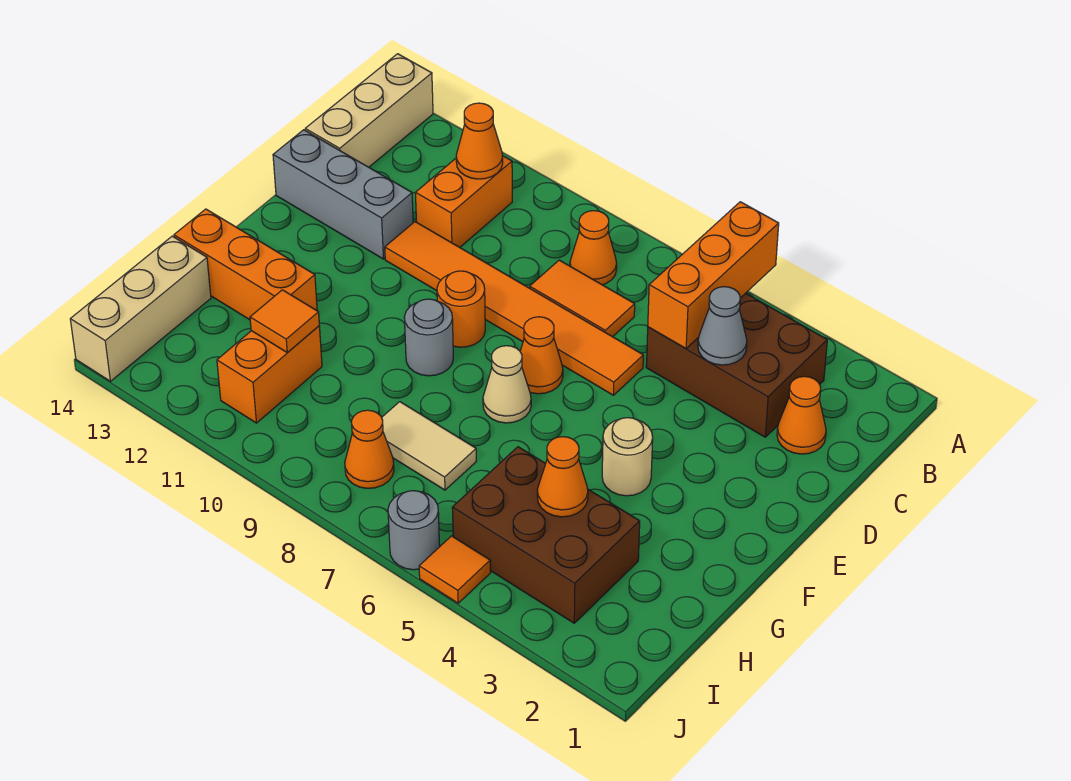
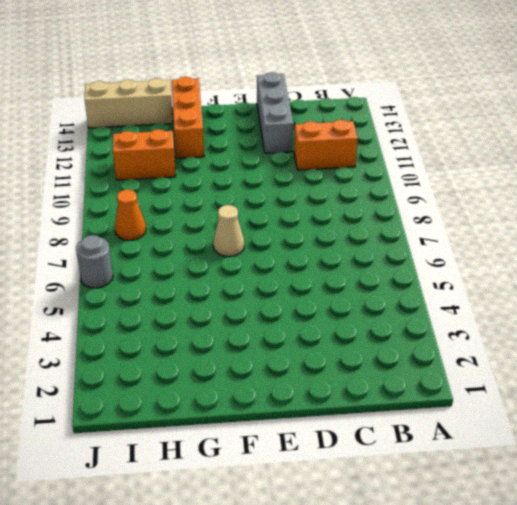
none -> tan 1x3 brick [305,54,433,167]
none -> brown 2x3 brick [646,293,827,437]
none -> orange 1x1 cone [570,211,617,285]

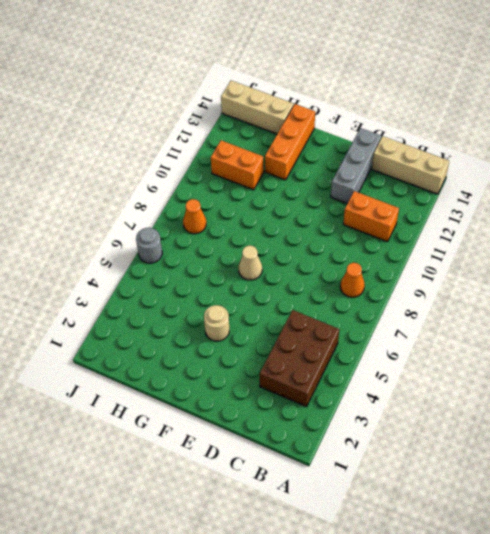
none -> orange 1x1 cone [777,376,826,454]
none -> orange 1x2 tile [530,260,635,337]
none -> orange 1x6 tile [385,222,643,395]

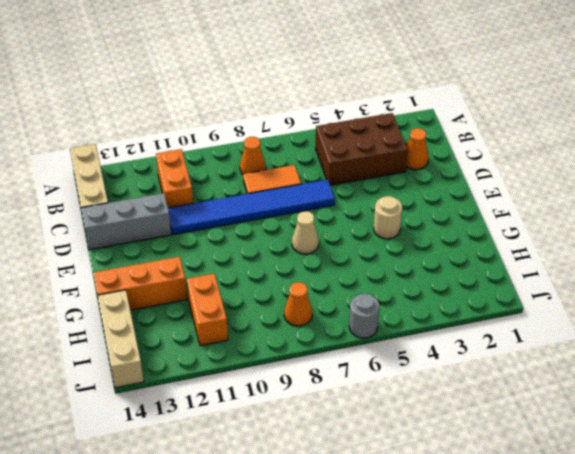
blue 1x6 tile [168,180,335,235] -> orange 1x6 tile [385,222,643,395]
none -> orange 1x1 cone [520,317,563,394]
none -> orange 1x1 round brick [437,271,485,347]
none -> grey 1x1 round brick [404,299,453,376]

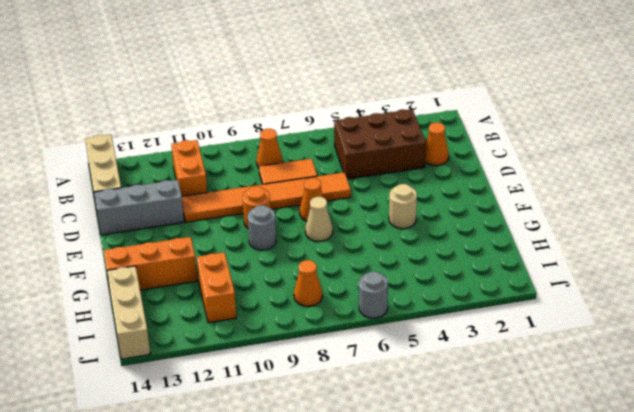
none -> brown 2x3 brick [452,447,640,623]
none -> tan 1x2 tile [382,402,476,490]
none -> orange 1x1 tile [419,536,490,603]

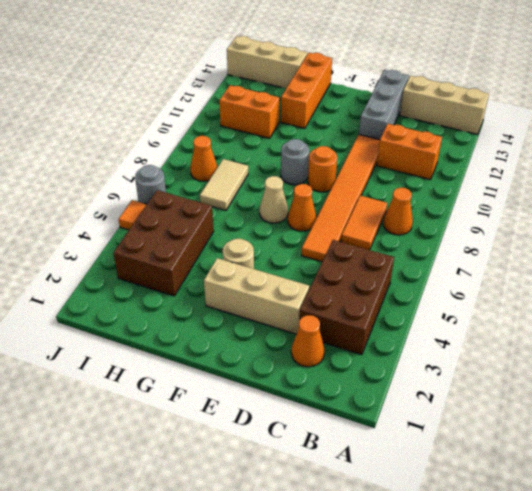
tan 1x3 brick [204,258,309,334] -> none
none -> orange 1x3 brick [648,202,779,349]
none -> orange 1x1 cone [456,103,503,179]
none -> grey 1x1 cone [698,287,747,365]

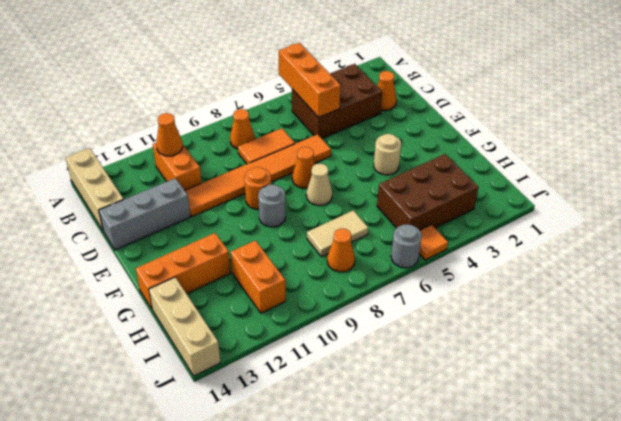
none -> grey 1x1 cone [698,287,747,365]
none -> orange 1x1 cone [537,437,588,517]
none -> orange 1x1 tile [250,290,319,353]

